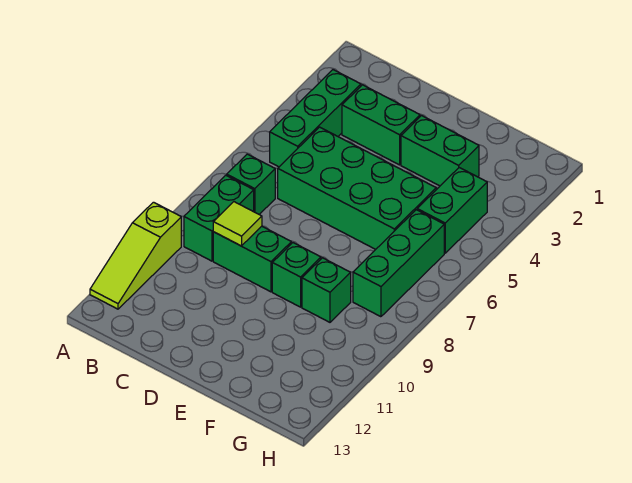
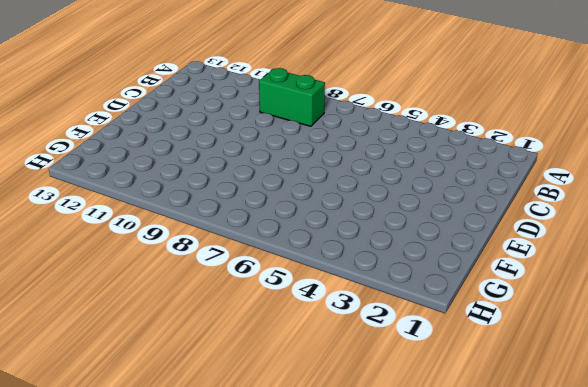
none -> lime 1x3 slope [90,202,181,309]
none -> green 1x3 brick [270,70,361,167]
none -> green 1x1 brick [227,154,275,214]

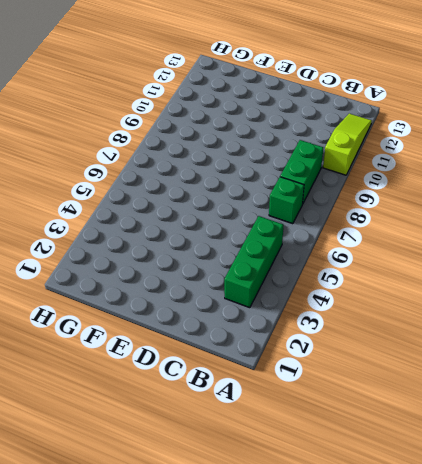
none -> green 1x2 brick [342,85,420,165]
none -> green 2x4 brick [278,127,436,249]
none -> green 1x2 brick [213,226,291,292]

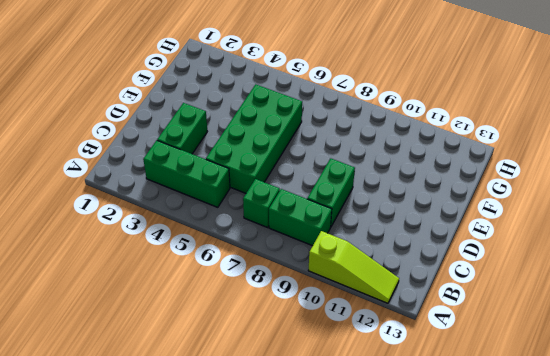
none -> green 1x2 brick [401,116,479,186]
none -> green 1x1 brick [272,243,321,307]
none -> green 1x1 brick [302,258,351,322]

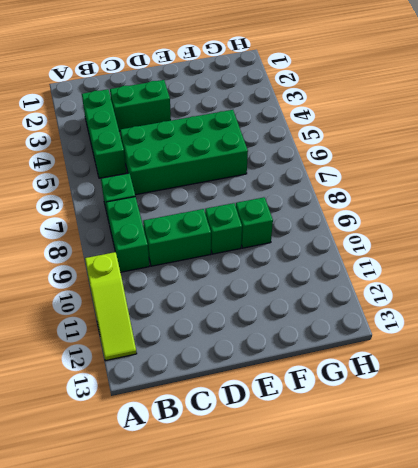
none -> green 1x2 brick [401,116,479,186]
none -> green 1x2 brick [417,168,487,253]
none -> green 1x3 brick [353,210,444,317]

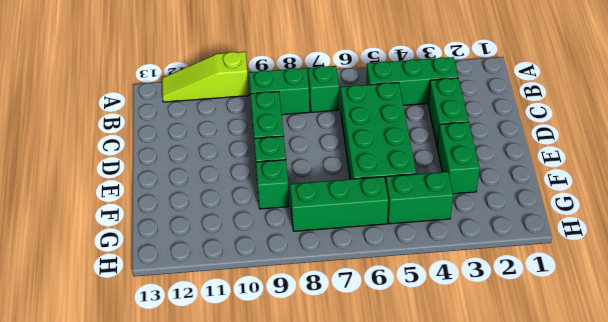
none -> lime 1x1 tile [213,202,262,246]

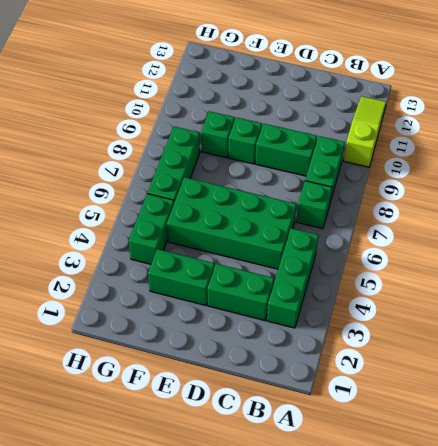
none -> lime 1x1 tile [213,202,262,246]

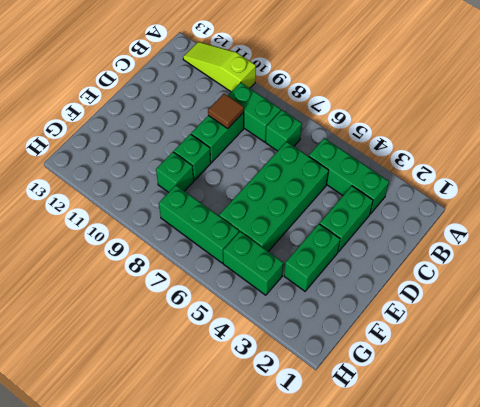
brown 1x1 tile [208,94,244,128] -> lime 1x1 tile [213,202,262,246]

